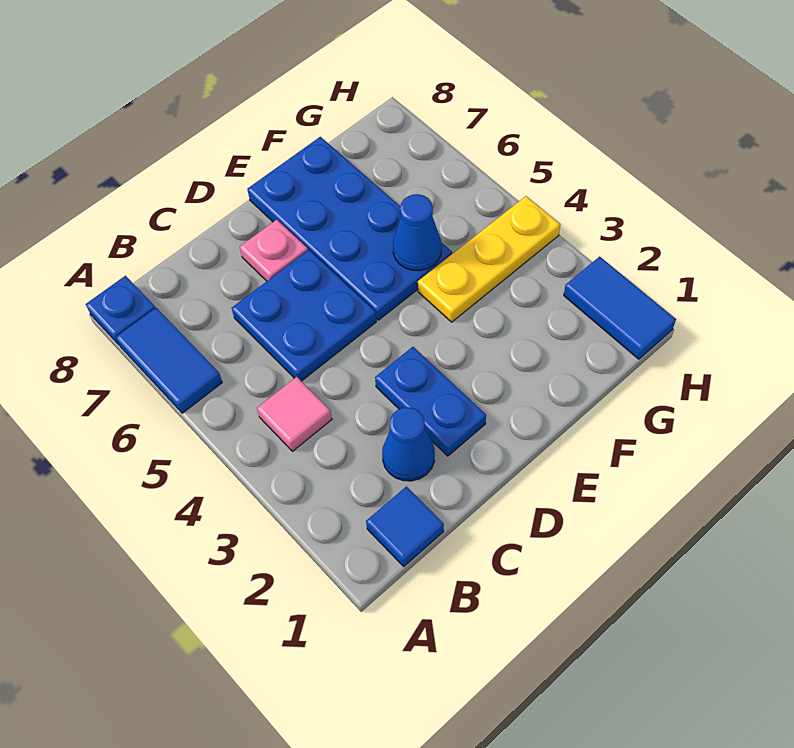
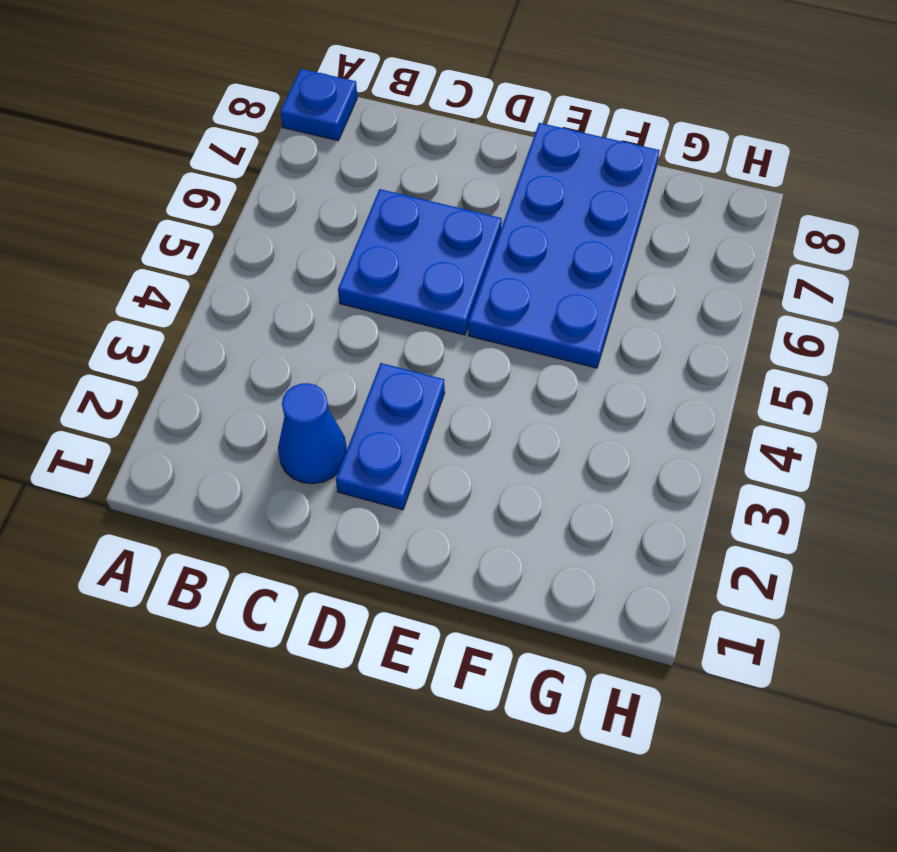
none -> blue 1x2 tile [116,308,222,413]
none -> blue 1x1 tile [366,487,444,566]
none -> pink 1x1 tile [257,377,332,451]

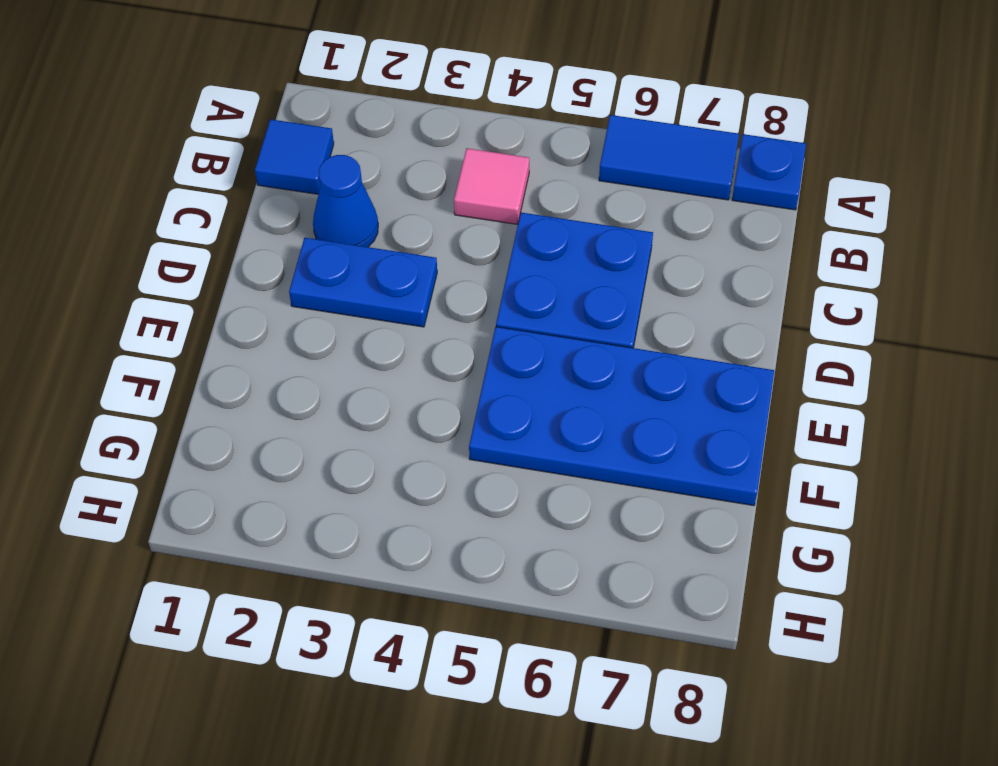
none -> pink 1x1 plate [240,220,308,281]
none -> yellow 1x3 plate [418,196,560,322]
none -> blue 1x2 tile [564,256,676,359]

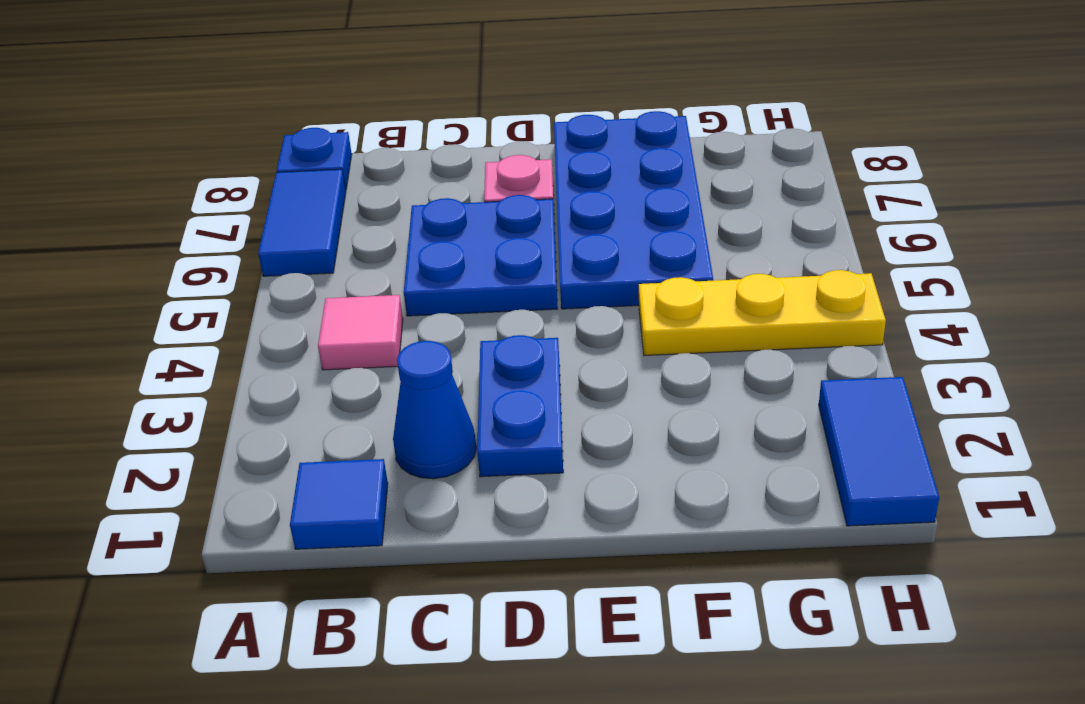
none -> blue 1x1 cone [393,194,442,271]

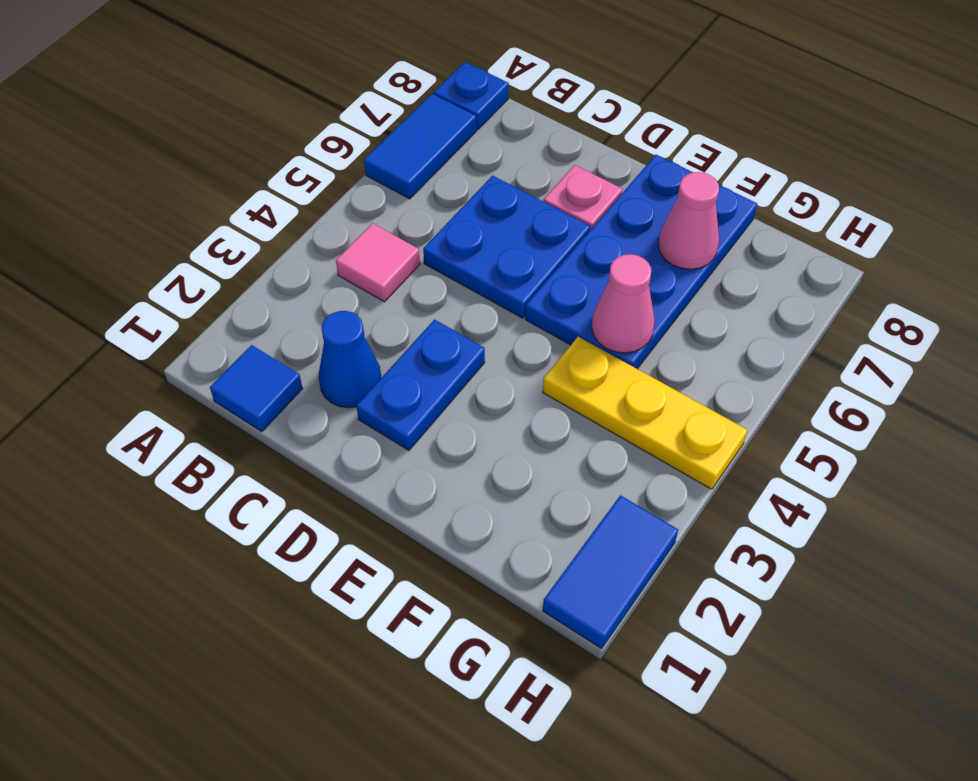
pink 1x1 cone [592,254,655,353] -> blue 1x1 cone [393,194,442,271]
pink 1x1 cone [658,172,719,269] -> none

